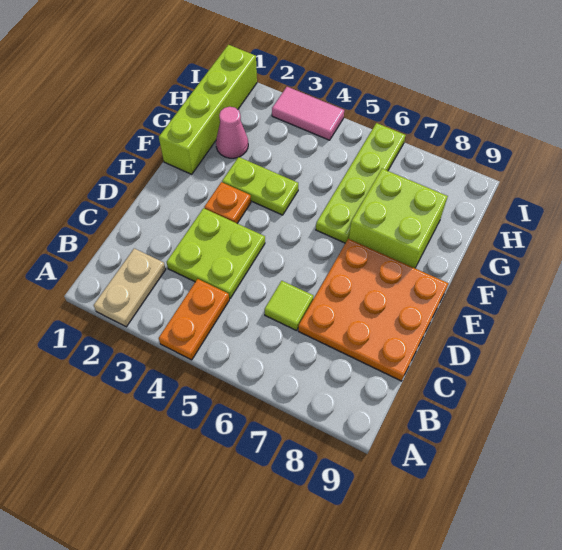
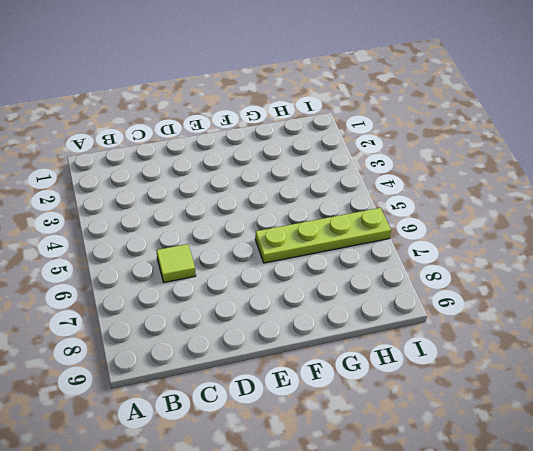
none -> tan 1x2 plate [94,248,166,327]
none -> orange 1x2 plate [159,279,229,360]
none -> lime 2x2 plate [167,208,265,298]

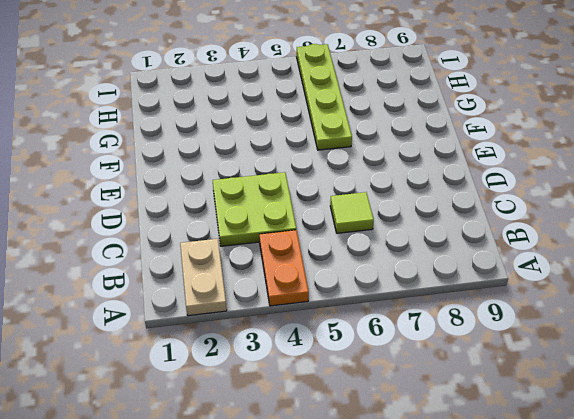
none -> orange 3x3 plate [298,239,448,381]
none -> orange 1x1 plate [204,182,251,223]
none -> lime 1x4 brick [159,45,257,174]

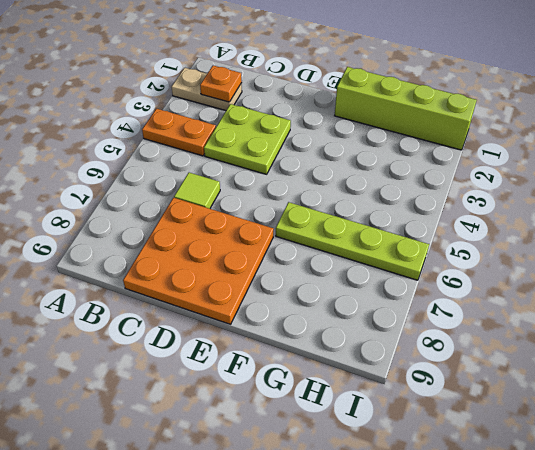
orange 1x1 plate [200,66,242,102] -> orange 1x1 plate moved to [204,182,251,223]
none -> lime 1x2 plate [222,157,298,215]
none -> lime 2x2 brick [349,169,448,268]
none -> pink 1x1 cone [216,107,248,158]

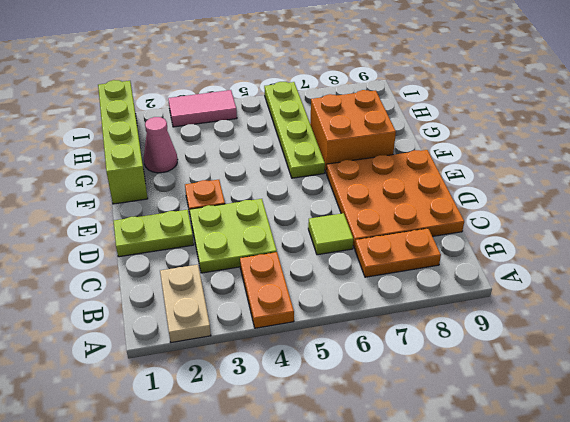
orange 1x2 plate [355,229,441,277] -> none
lime 1x2 plate [113,210,194,257] -> lime 1x2 plate moved to [222,157,298,215]
orange 2x2 brick [310,90,396,173] -> lime 2x2 brick [349,169,448,268]

